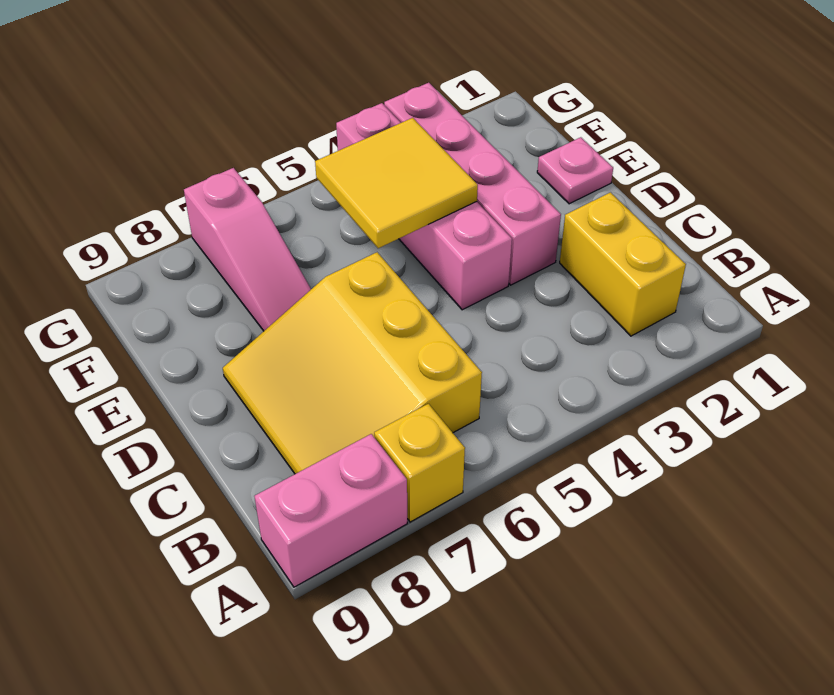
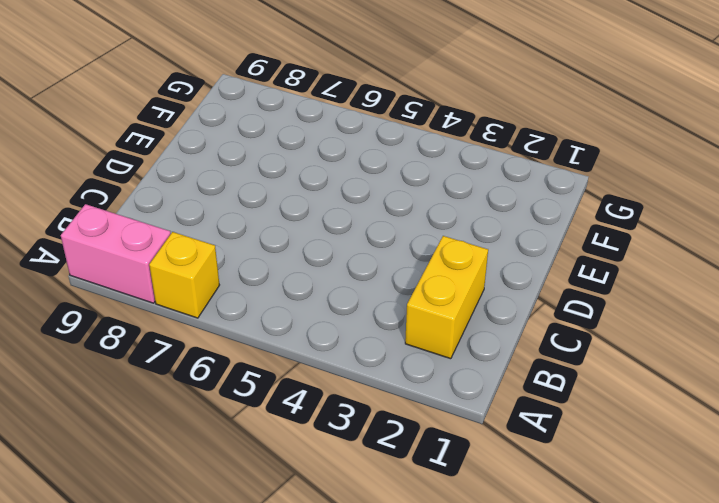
none -> yellow 3x3 slope [223,252,482,474]
none -> pink 1x4 brick [384,83,561,285]

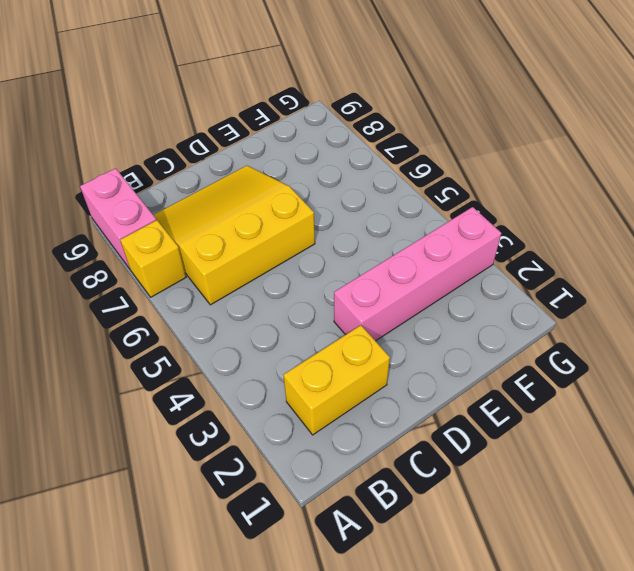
none -> pink 1x4 brick [336,103,512,310]
none -> pink 1x1 plate [537,137,613,204]

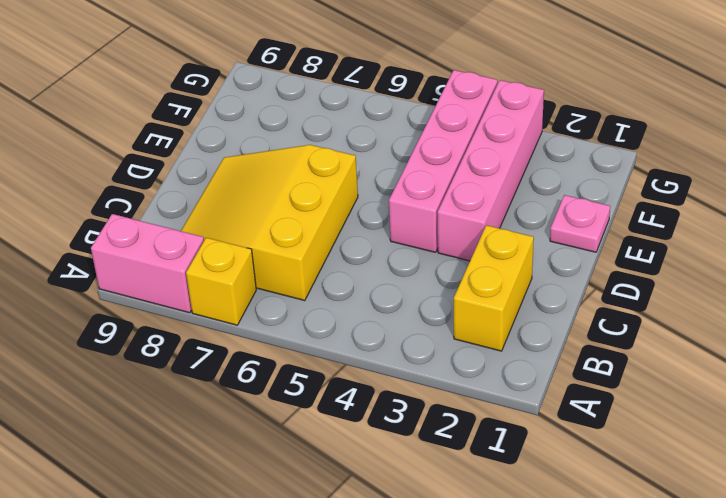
none -> pink 1x3 slope [184,168,311,331]
none -> yellow 2x2 tile [315,118,478,248]

